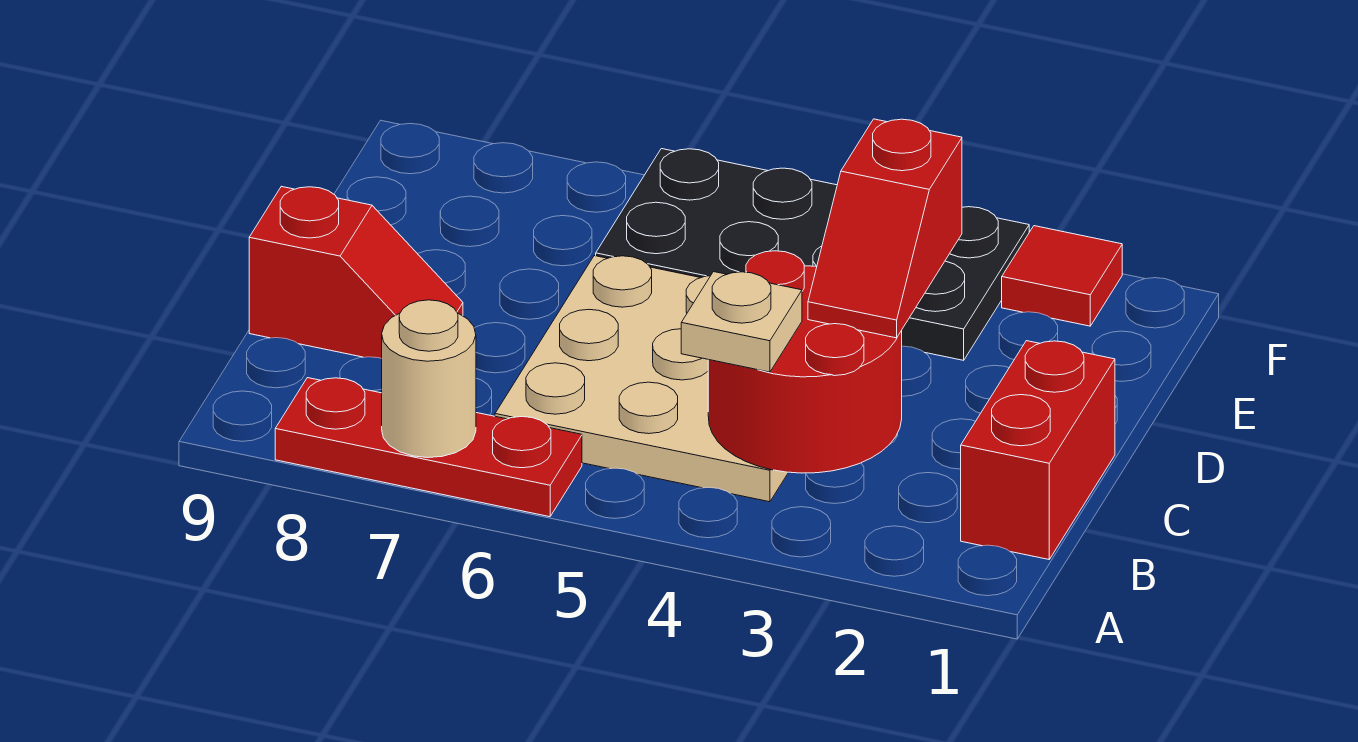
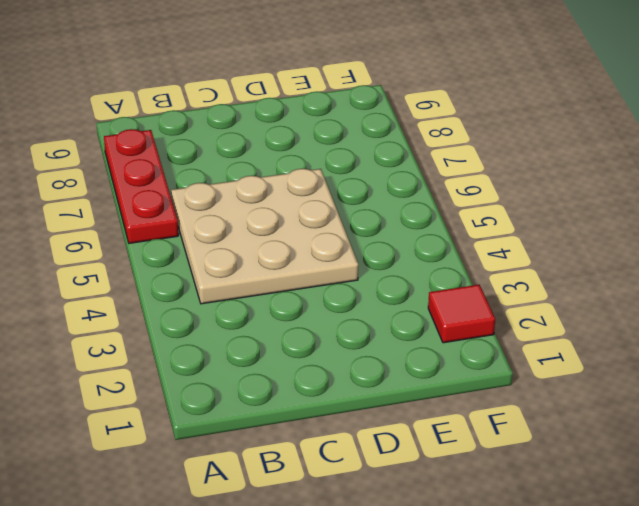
none -> red 1x2 brick [961,341,1115,559]
none -> red 1x2 slope [249,186,463,359]

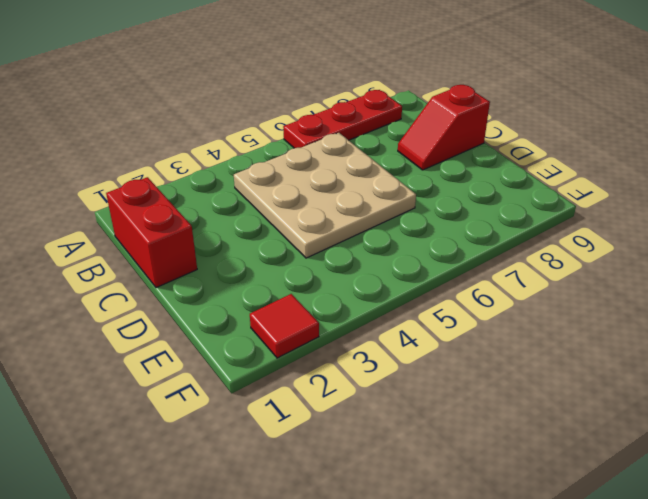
none -> black 2x4 plate [596,149,1029,360]
none -> tan 1x1 round brick [382,300,476,458]

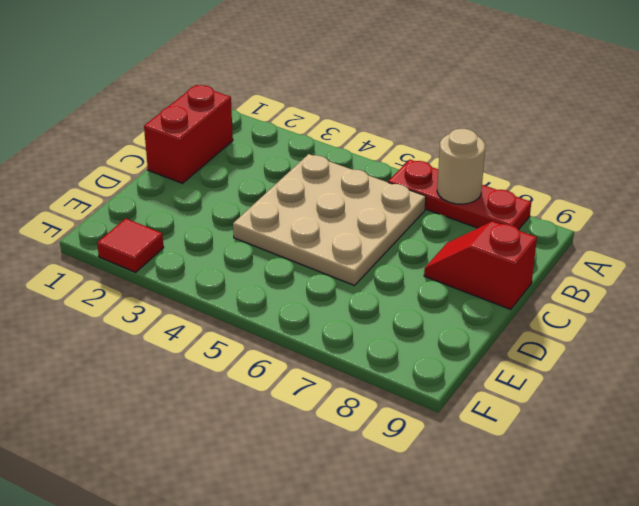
none -> black 2x4 plate [596,149,1029,360]
none -> red 2x2 round brick [708,251,902,473]

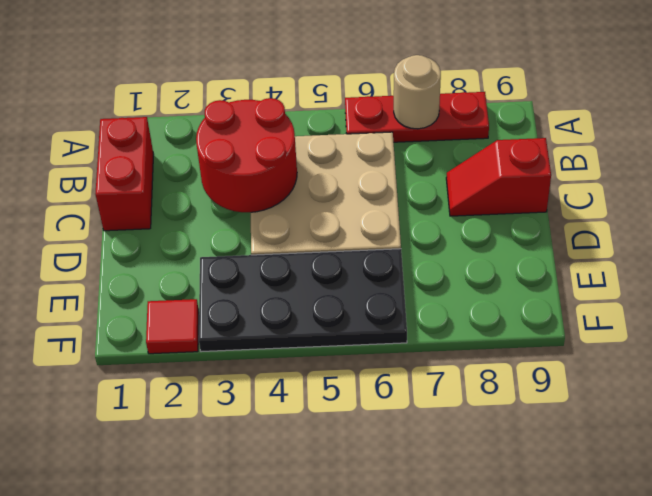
none -> tan 1x1 plate [681,272,802,372]
none -> red 1x2 slope [808,119,962,338]

